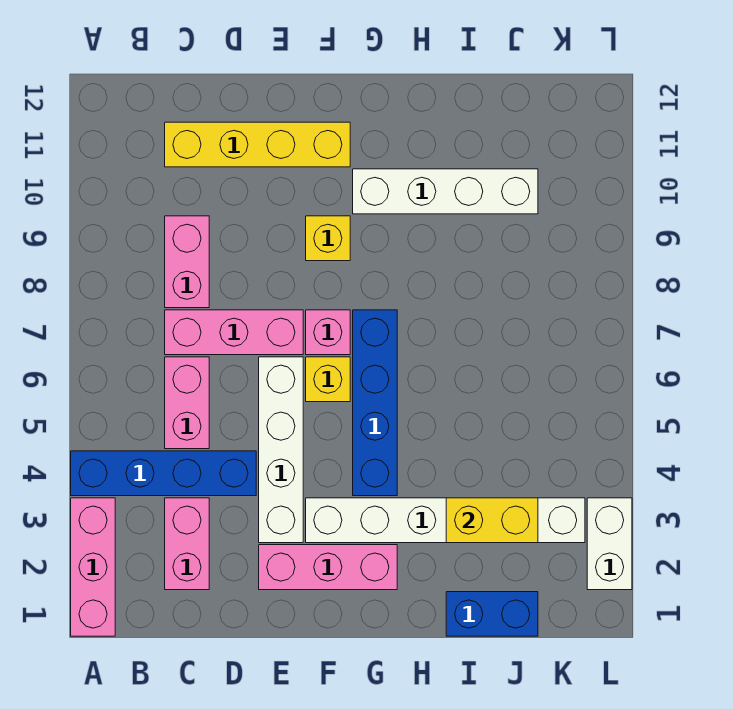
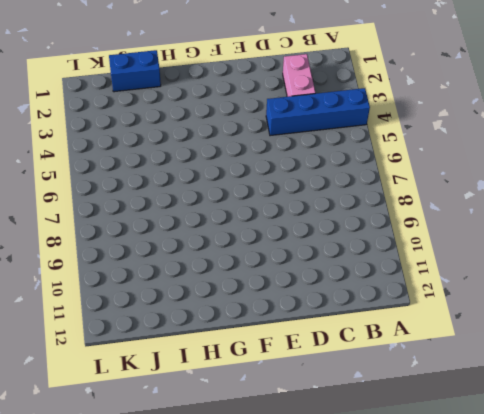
none -> pink 1x3 brick [71,498,115,636]
none -> pink 1x2 brick [165,357,209,449]
none -> pink 1x3 brick [165,310,303,355]

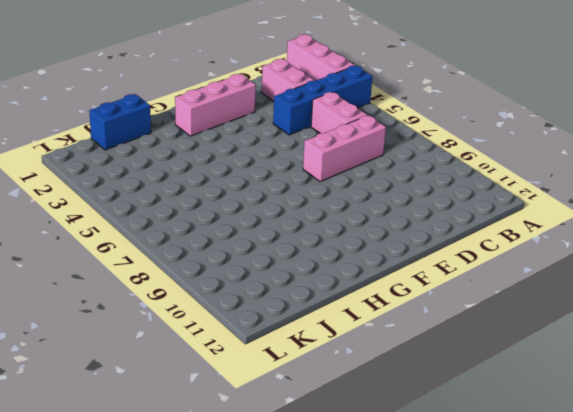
none -> pink 1x2 brick [165,216,209,308]
none -> yellow 1x4 brick [165,122,350,167]
none -> white 1x4 brick [259,357,303,543]

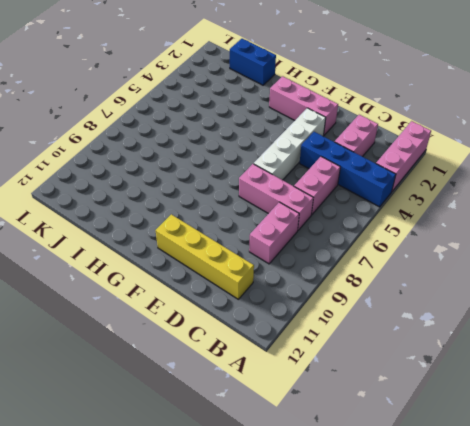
none -> white 1x6 brick [306,498,585,543]
none -> yellow 1x1 brick [306,357,350,402]
none -> pink 1x1 brick [306,310,350,355]

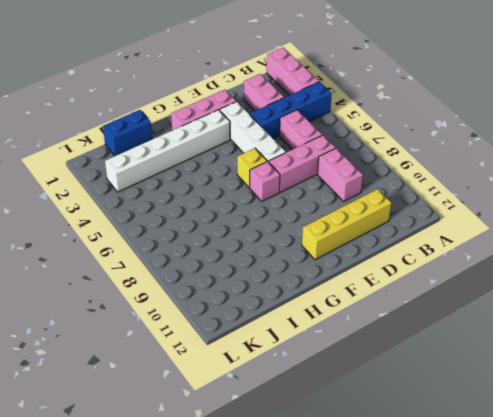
none -> yellow 1x1 brick [306,216,350,261]
none -> blue 1x4 brick [353,310,397,496]
none -> white 1x4 brick [353,169,538,214]

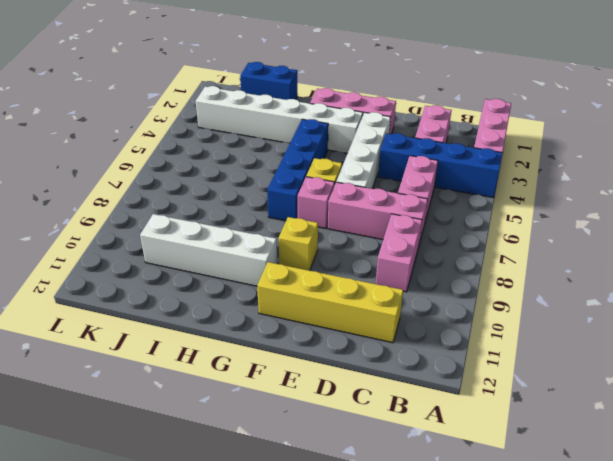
none -> white 1x2 brick [587,498,632,590]
none -> yellow 1x2 brick [446,498,538,543]

